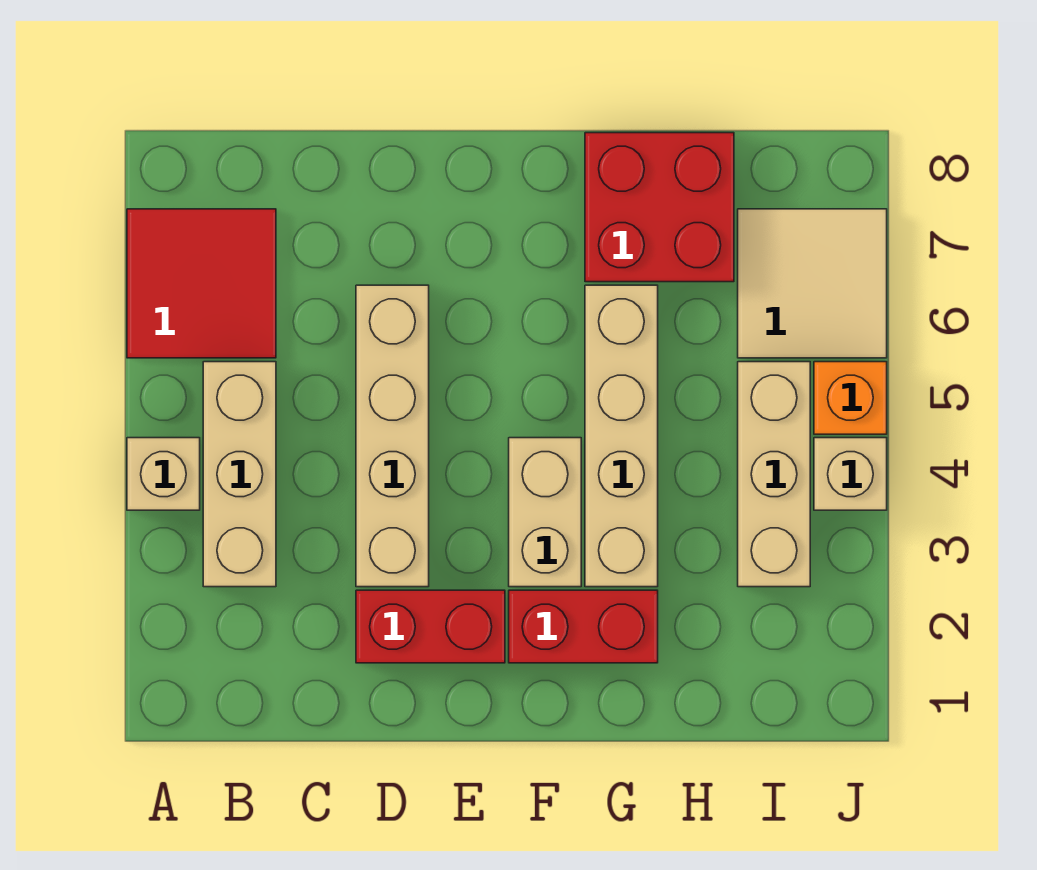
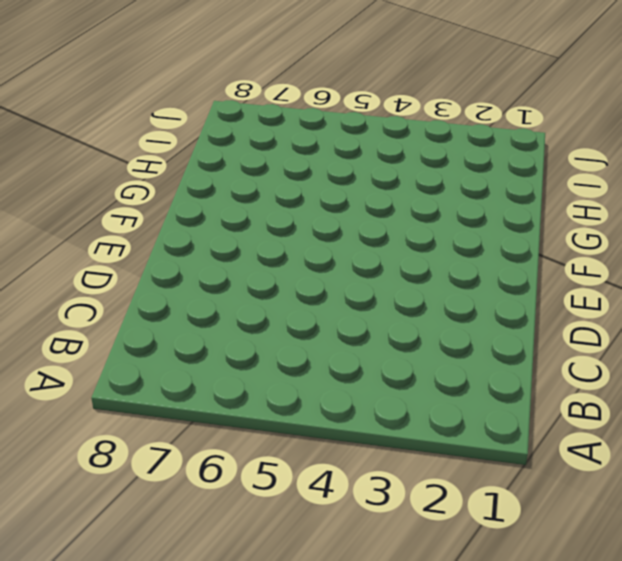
none -> tan 1x1 brick [127,438,200,510]
none -> red 2x2 tile [127,209,276,358]
none -> tan 1x3 brick [203,362,276,587]

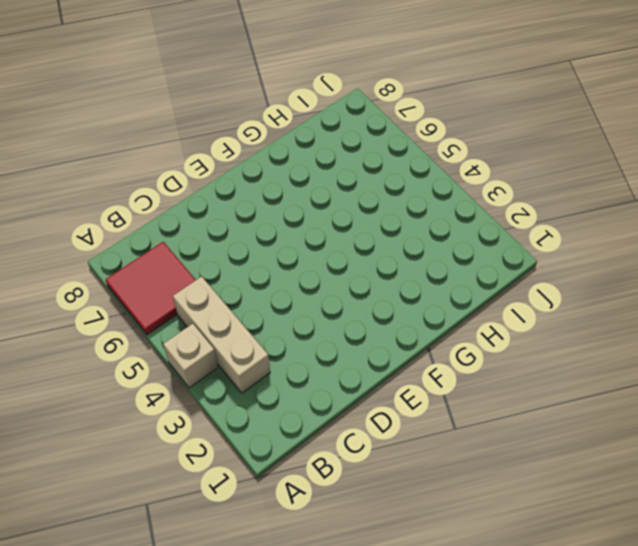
none -> red 1x2 brick [356,590,505,663]
none -> tan 1x4 brick [356,285,429,587]
none -> red 1x2 brick [509,590,658,663]

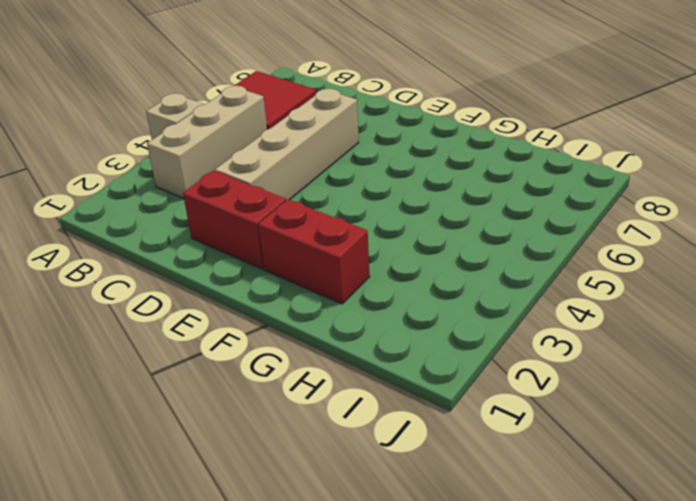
none -> tan 1x2 brick [509,438,581,587]
none -> tan 1x4 brick [585,285,658,587]
none -> red 2x2 brick [585,133,734,282]

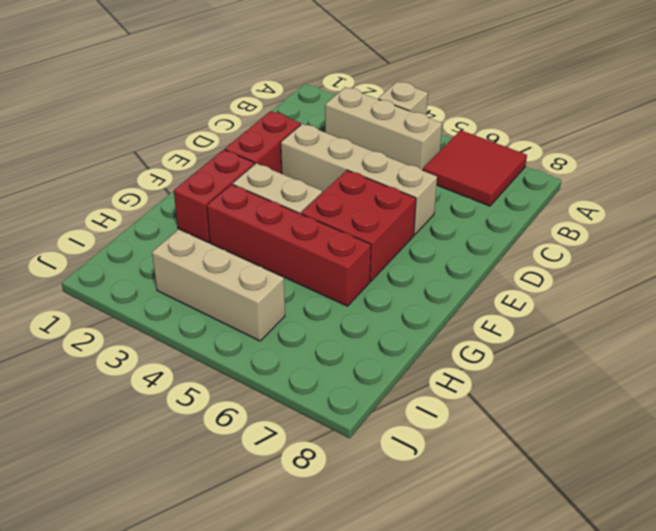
red 2x2 brick [301,170,416,281] -> red 2x2 brick moved to [585,133,734,282]
red 1x4 brick [207,184,371,306] -> tan 1x4 brick [585,285,658,587]
none -> tan 2x2 tile [738,209,887,358]
none -> tan 1x1 brick [814,438,887,510]
none -> orange 1x1 brick [814,362,887,434]

